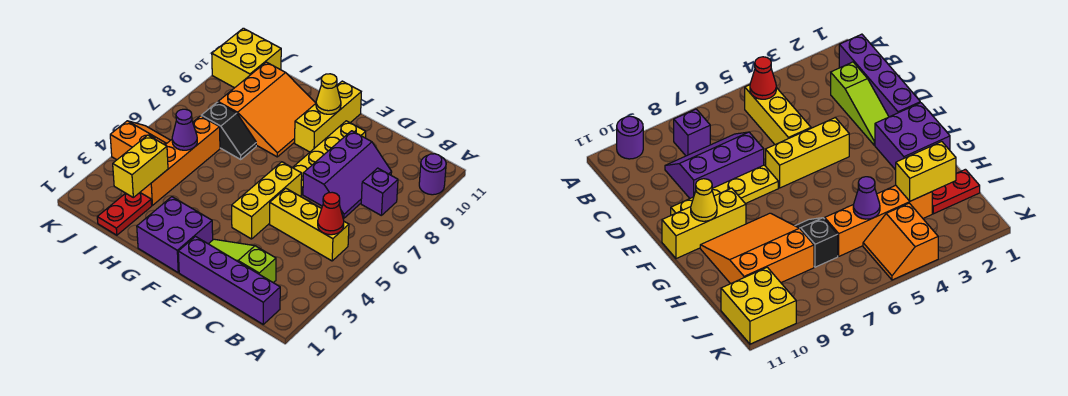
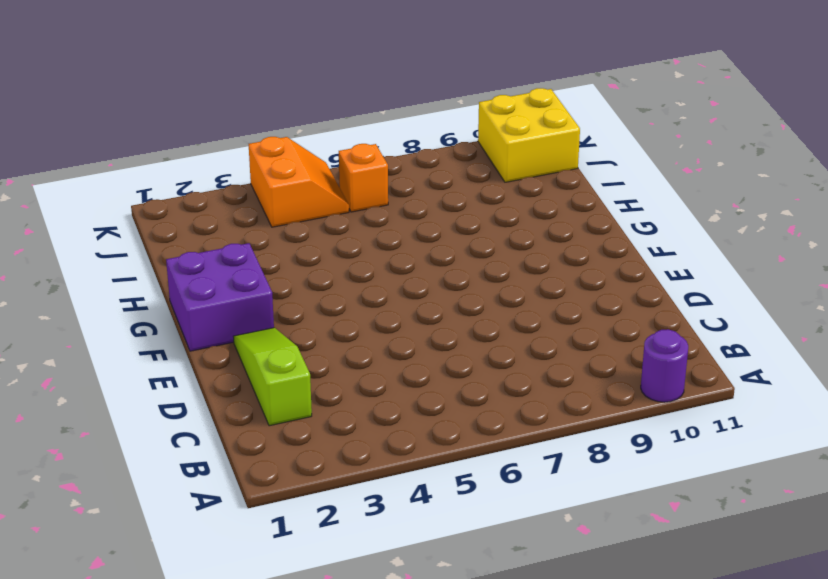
orange 1x1 brick [339,144,388,212] -> none
none -> purple 1x4 brick [178,237,280,324]
none -> yellow 1x3 brick [270,188,349,261]
none -> purple 1x1 brick [361,168,398,216]

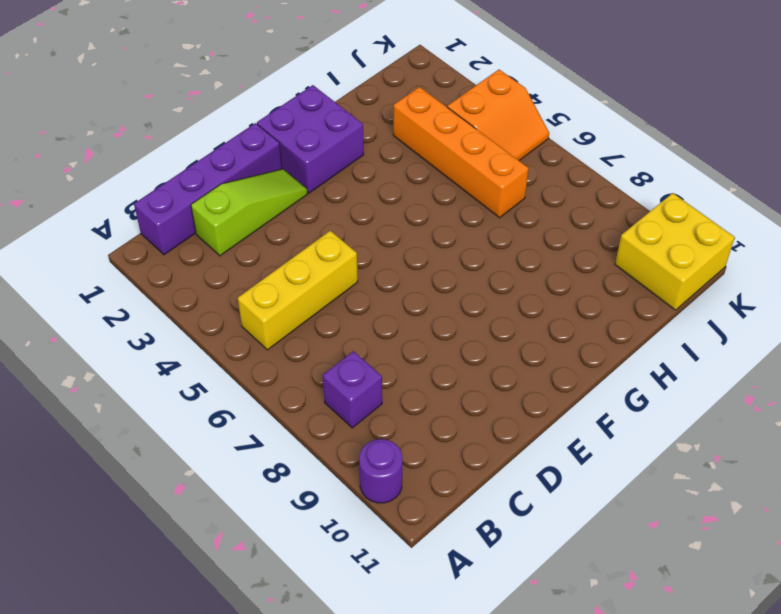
none -> purple 2x3 slope [303,131,392,218]
none -> yellow 1x3 brick [232,162,302,239]
none -> yellow 1x4 plate [292,121,366,194]

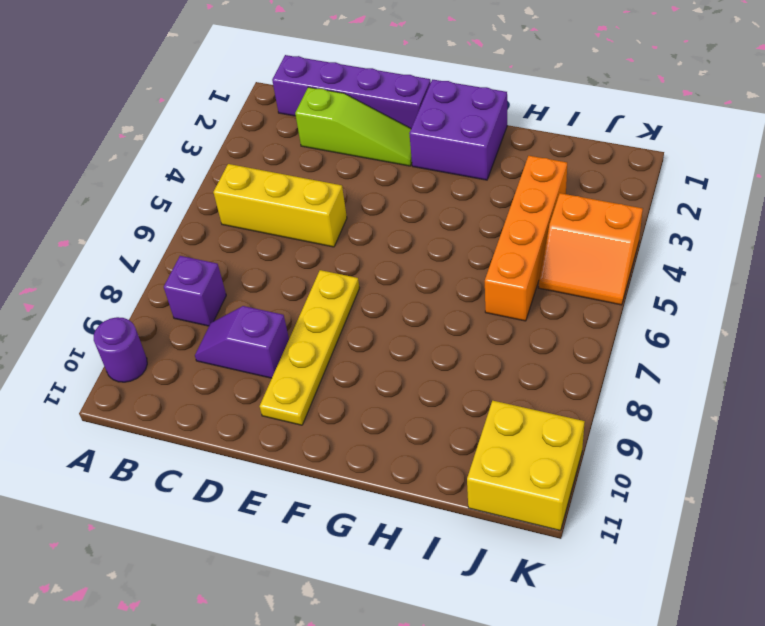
purple 1x2 slope [195,306,289,378] -> purple 2x3 slope [303,131,392,218]
none -> yellow 1x3 brick [232,162,302,239]
none -> yellow 1x3 brick [295,81,361,152]
none -> orange 3x3 slope [218,62,316,157]

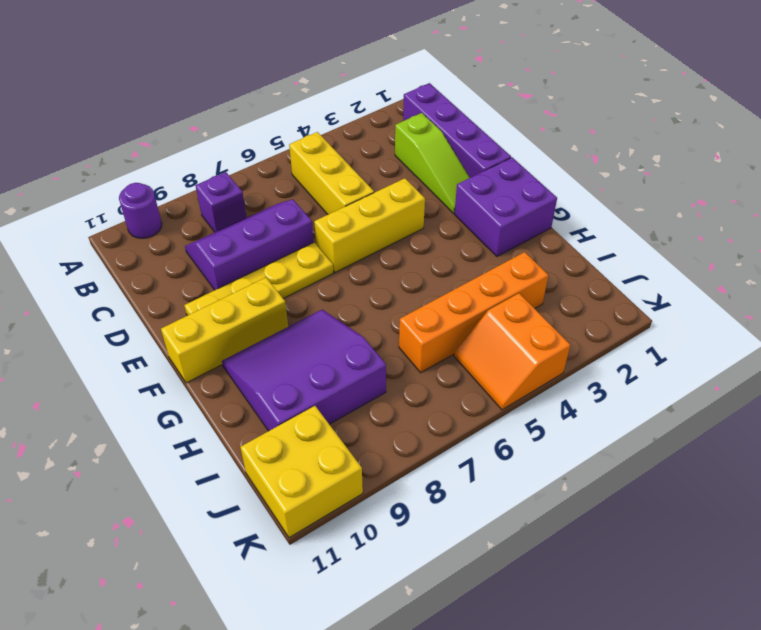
purple 3x3 slope [222,310,386,431] -> orange 3x3 slope [218,62,316,157]
none -> black 1x2 slope [201,102,256,159]
none -> red 1x2 plate [97,193,152,235]
none -> red 1x1 cone [318,192,344,235]

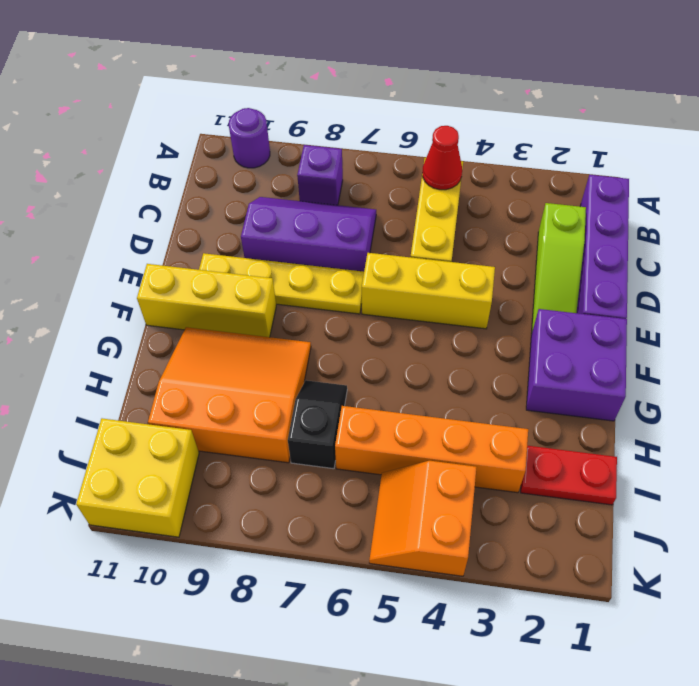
none -> yellow 1x1 cone [316,74,341,114]
none -> yellow 1x2 brick [113,135,168,197]
none -> purple 1x1 cone [172,109,197,150]

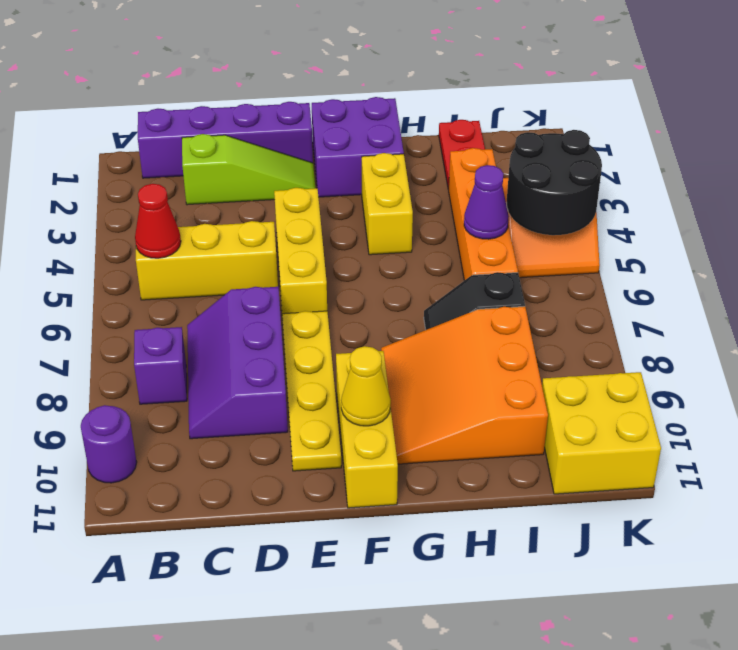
yellow 1x2 brick [362,153,413,255] -> yellow 1x2 brick moved to [113,135,168,197]
black 2x2 round brick [506,130,602,235] -> none

